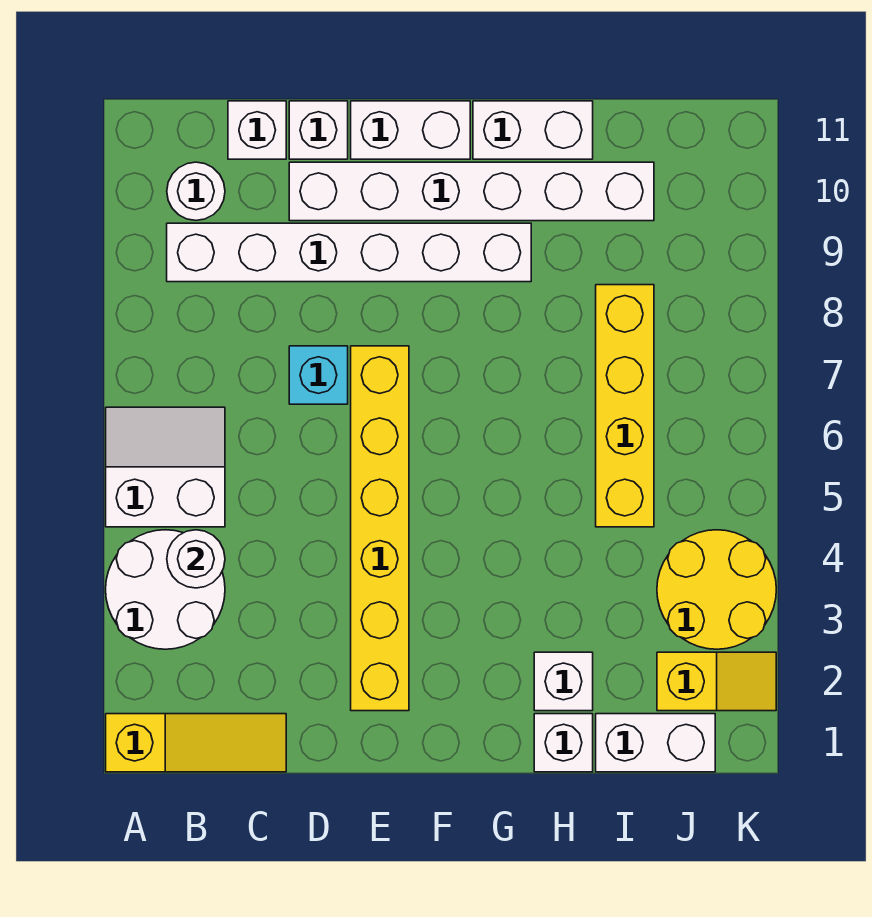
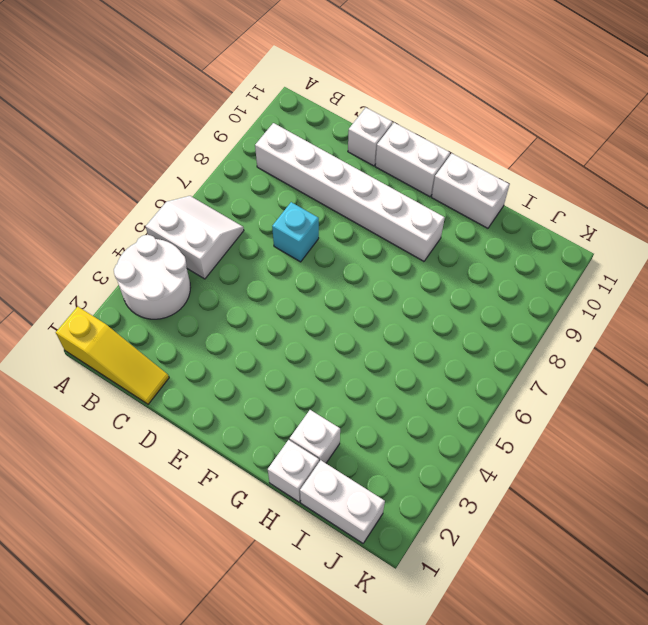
none -> white 1x1 round brick [167,162,225,220]
none -> white 1x1 brick [228,101,286,159]
none -> white 1x6 brick [289,162,654,221]

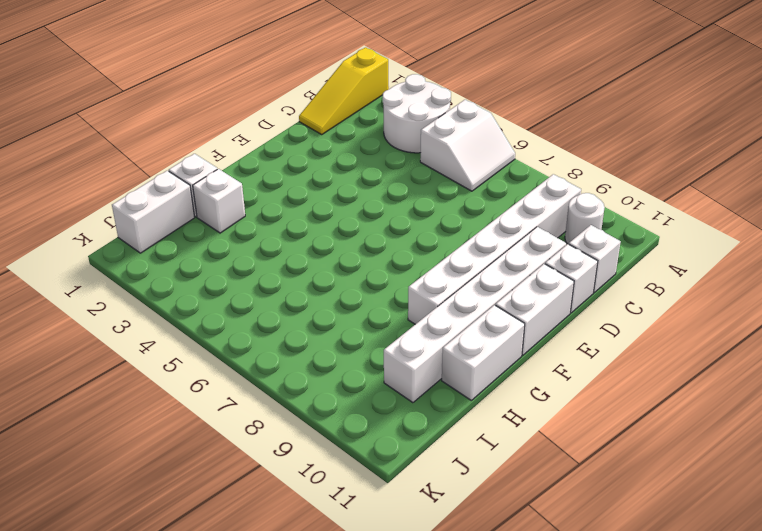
none -> cyan 1x1 brick [289,346,348,404]
none -> yellow 1x6 brick [351,346,409,711]
none -> yellow 1x4 brick [596,285,654,527]

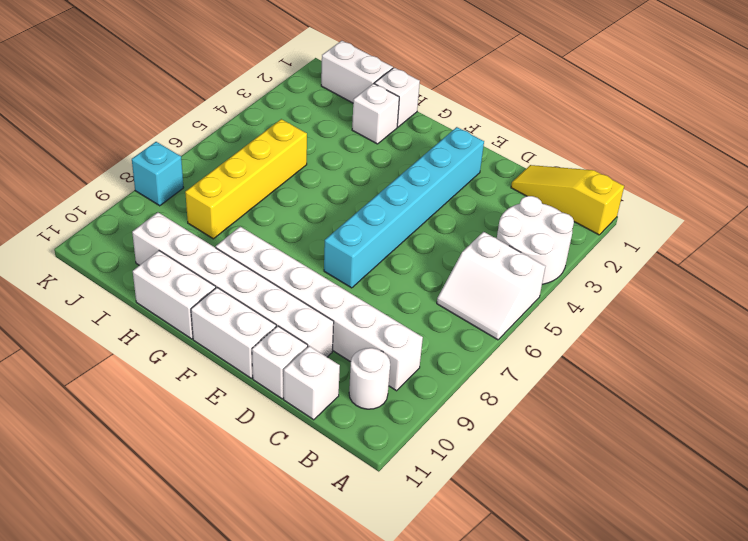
cyan 1x6 brick [324,127,484,288] -> yellow 1x6 brick [351,346,409,711]
cyan 1x1 brick [132,142,184,206] -> cyan 1x1 brick moved to [289,346,348,404]
none -> yellow 1x2 slope [657,652,776,711]
none -> yellow 2x2 round brick [657,530,776,649]
none -> white 1x1 round brick [167,530,225,588]

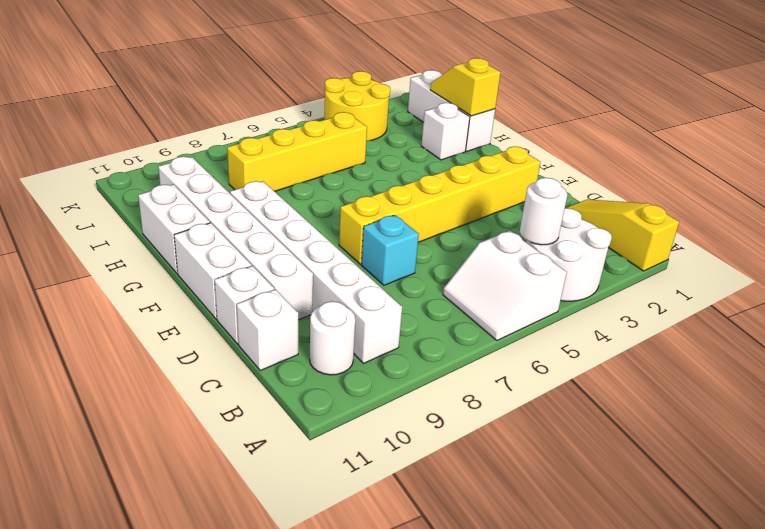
yellow 1x2 slope [430,58,501,116] -> yellow 1x2 slope moved to [657,652,776,711]

